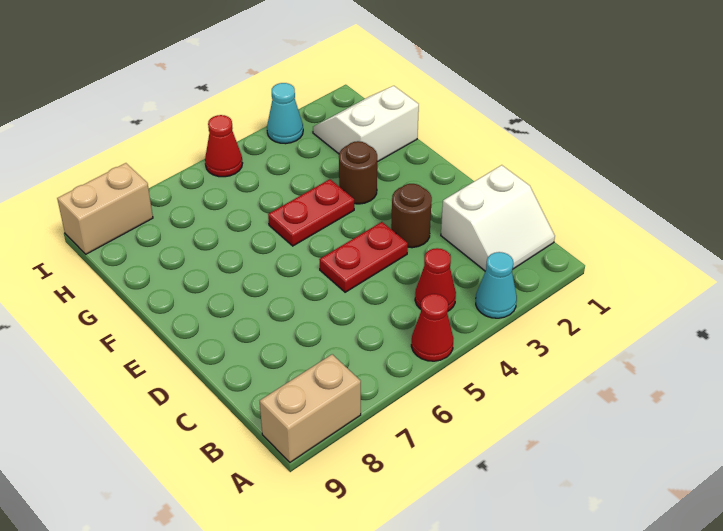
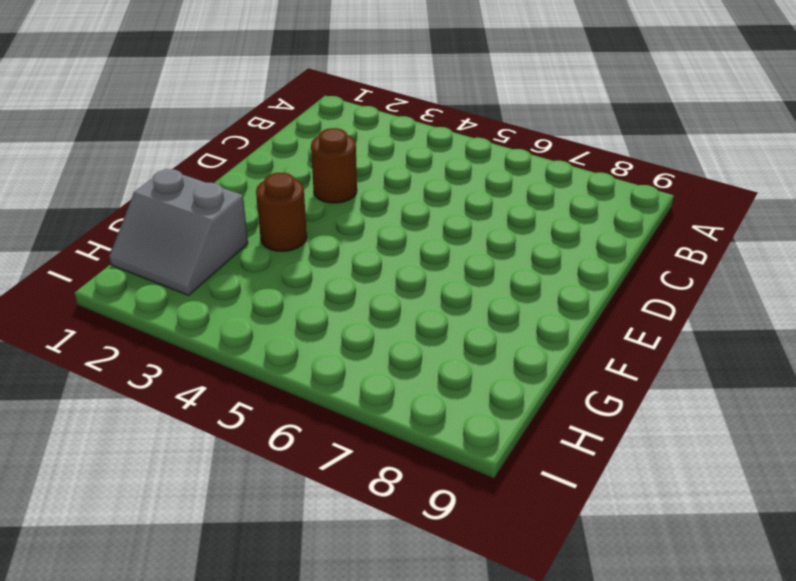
grey 2x2 slope [109,169,248,295] -> white 2x2 slope [313,86,419,162]
none -> cyan 1x1 cone [476,252,517,318]
none -> red 1x1 cone [411,294,453,361]
none -> tan 1x2 brick [260,354,361,462]

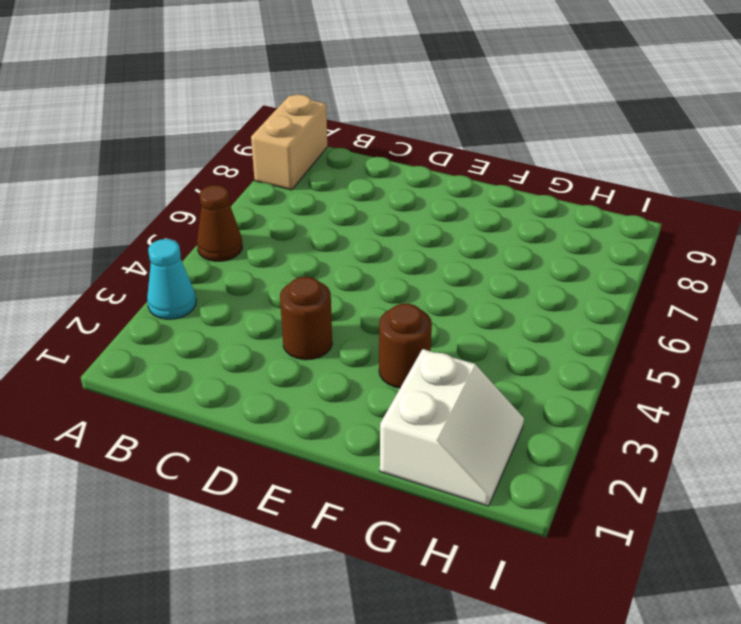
brown 1x1 cone [197,185,242,261] -> red 1x1 cone [411,294,453,361]
none -> white 2x2 slope [441,165,555,271]
none -> red 1x1 cone [415,248,456,311]
none -> red 1x2 plate [319,222,408,292]

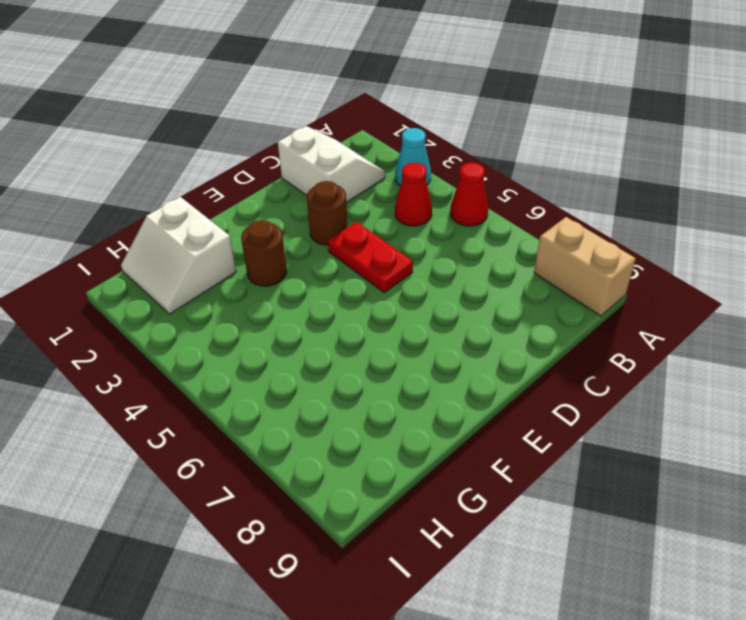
none -> red 1x2 plate [268,179,354,246]
none -> cyan 1x1 cone [267,83,303,144]
none -> red 1x1 cone [205,115,243,177]

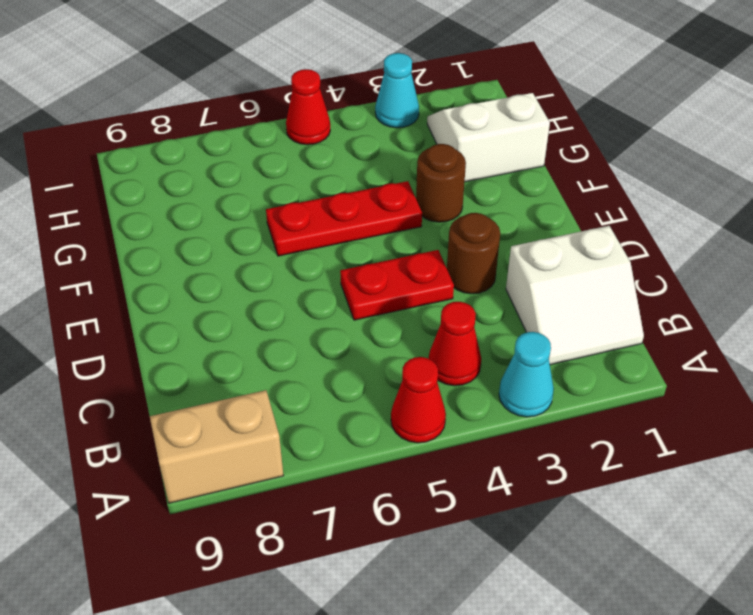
red 1x3 plate [266,181,422,256] -> red 1x2 plate [268,179,354,246]
none -> tan 1x2 brick [57,163,153,254]

